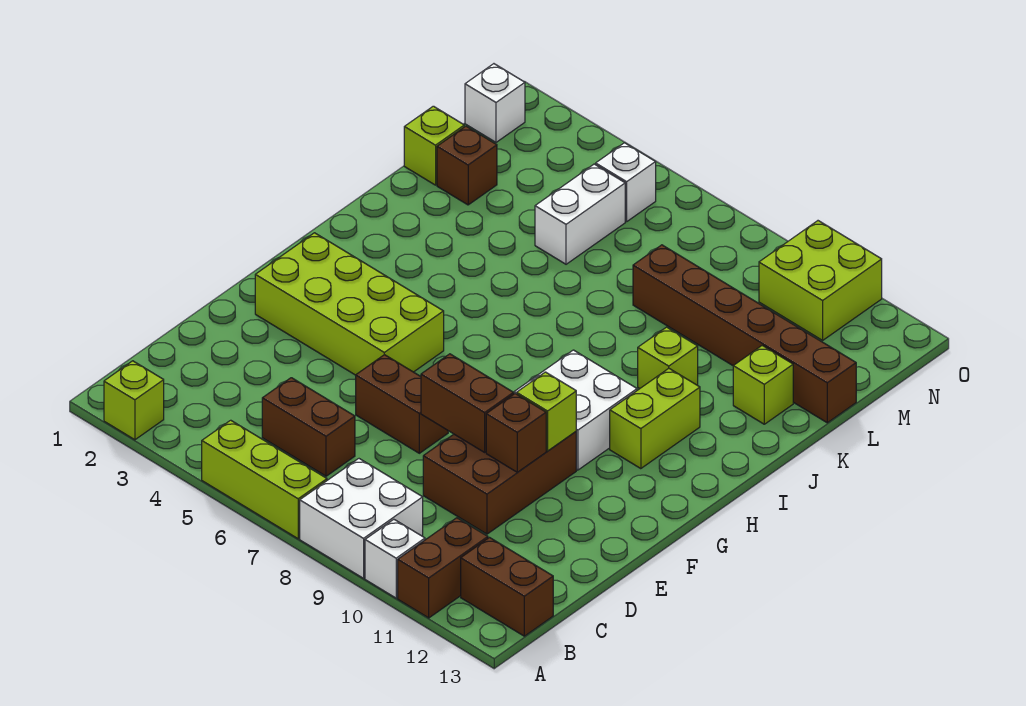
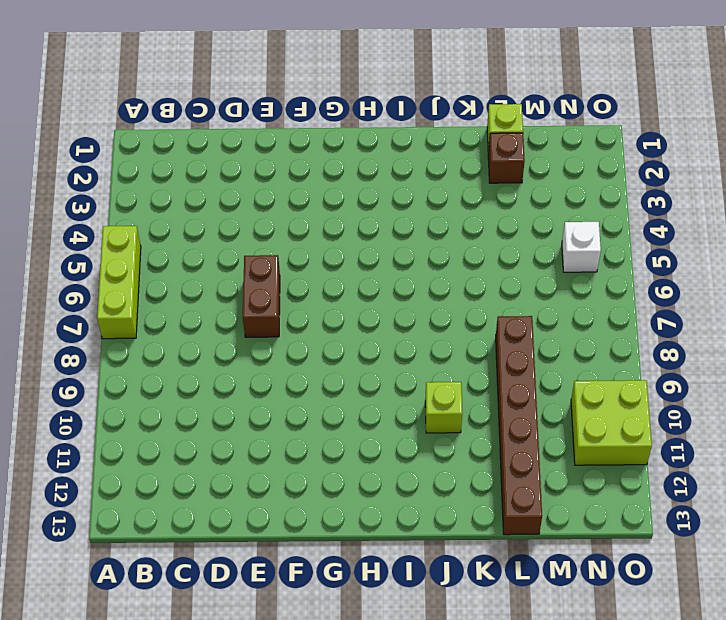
none -> lime 1x1 brick [104,361,164,440]
none -> white 2x2 brick [300,459,423,578]
none -> white 1x1 brick [365,519,425,598]

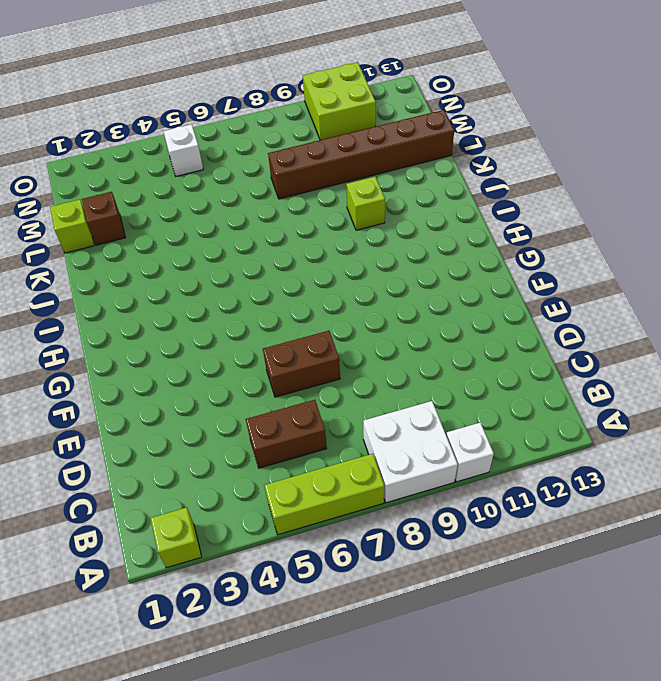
none -> brown 1x2 brick [398,518,488,618]
none -> brown 1x2 brick [461,538,553,636]
none -> brown 2x3 brick [423,432,576,534]

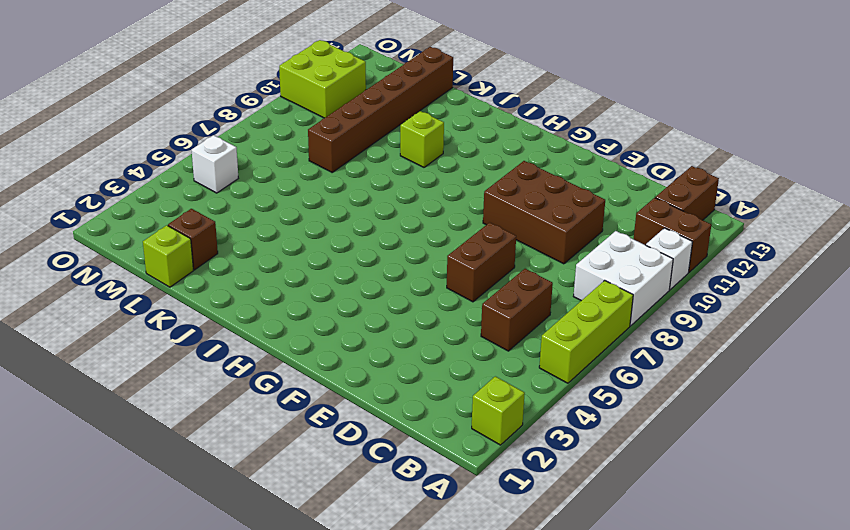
none -> lime 2x4 brick [255,233,444,375]
none -> white 2x2 brick [514,350,637,470]
none -> lime 1x2 brick [610,369,700,469]

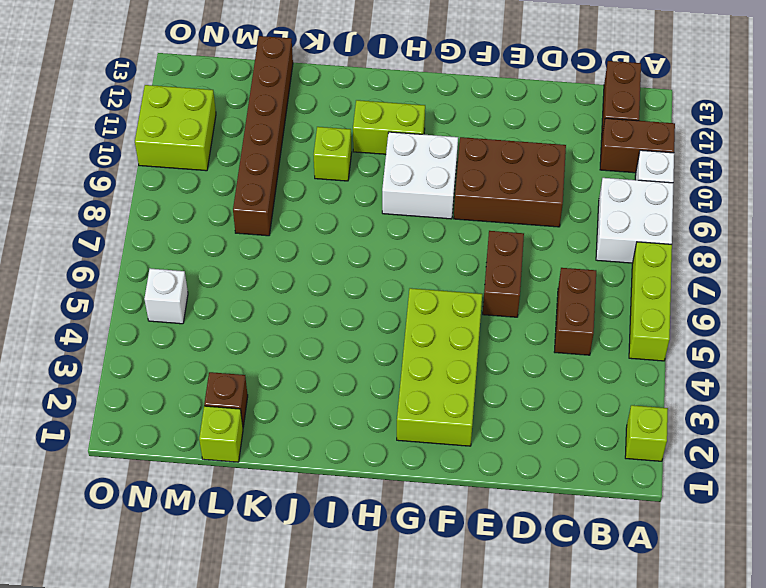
none -> lime 1x1 brick [733,346,793,424]
none -> white 1x2 brick [535,164,625,264]
none -> white 1x1 brick [465,64,525,142]

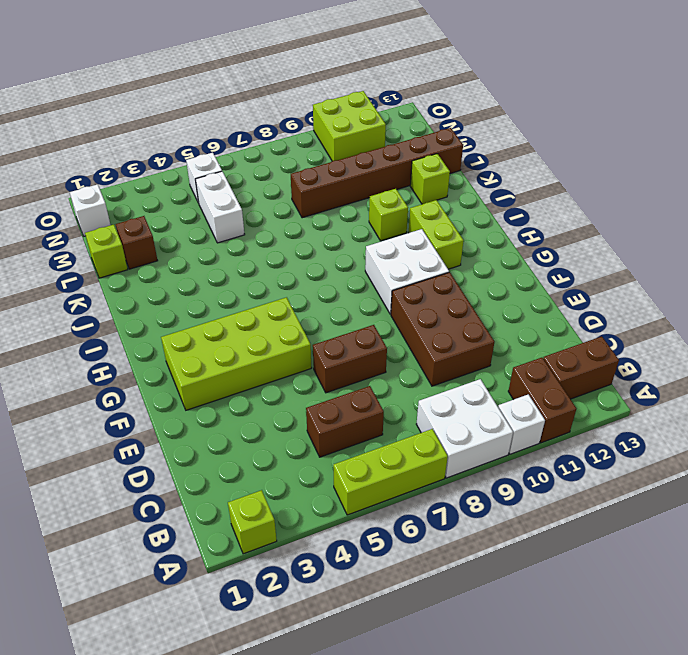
none -> brown 1x2 brick [421,354,514,452]
none -> brown 1x1 brick [486,394,546,472]
none -> lime 1x1 brick [517,372,576,451]

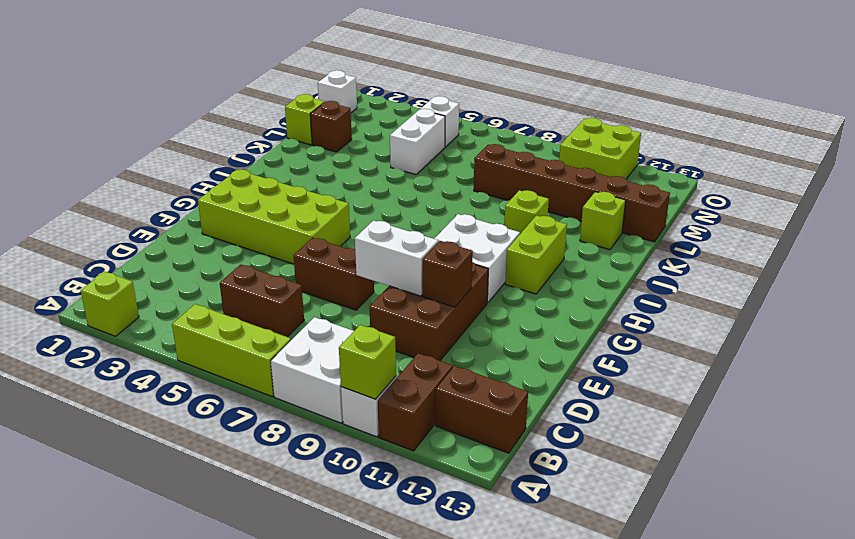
lime 1x1 brick [339,325,396,399] -> lime 1x1 brick moved to [517,372,576,451]
white 1x2 brick [355,221,438,296] -> brown 1x2 brick [421,354,514,452]

